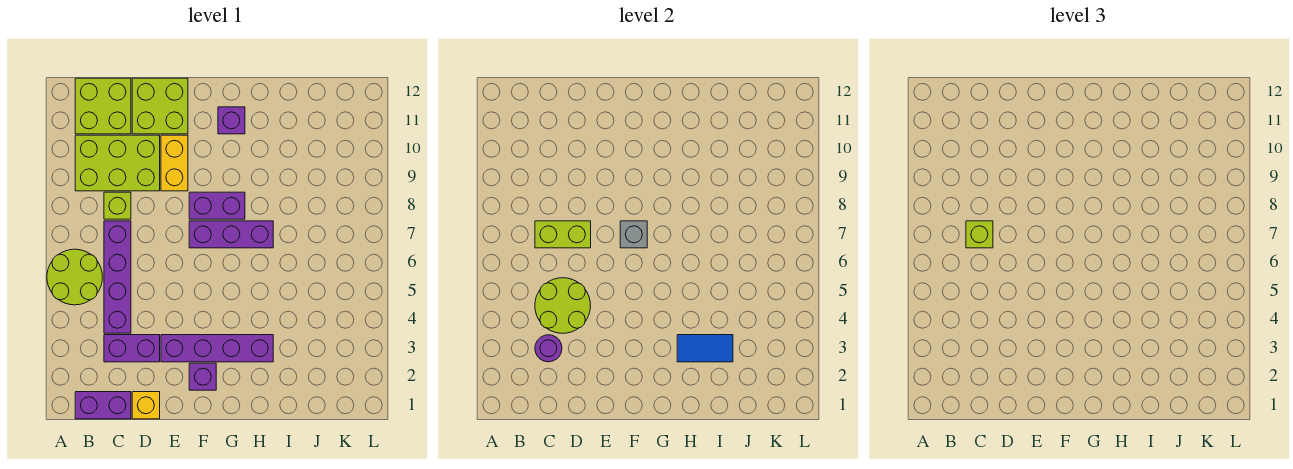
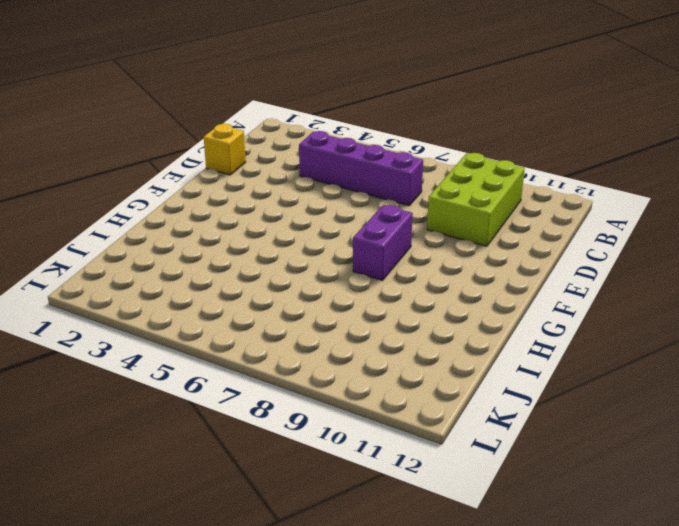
none -> lime 2x2 round brick [47,249,103,305]
none -> purple 1x2 brick [75,392,131,419]
none -> lime 2x2 brick [75,78,131,134]

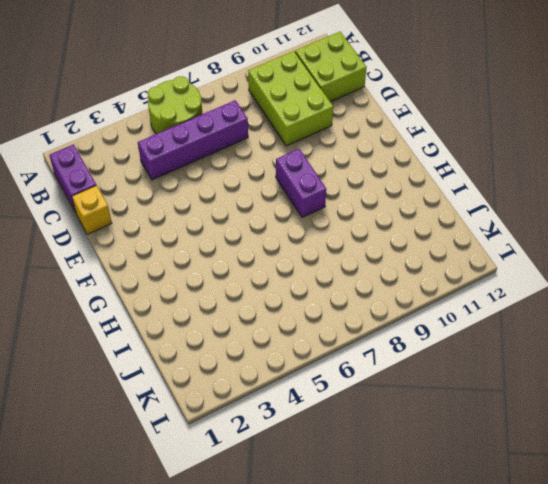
none -> purple 1x2 brick [104,335,160,362]
none -> lime 1x1 brick [104,192,131,219]
none -> lime 2x2 brick [132,78,188,134]

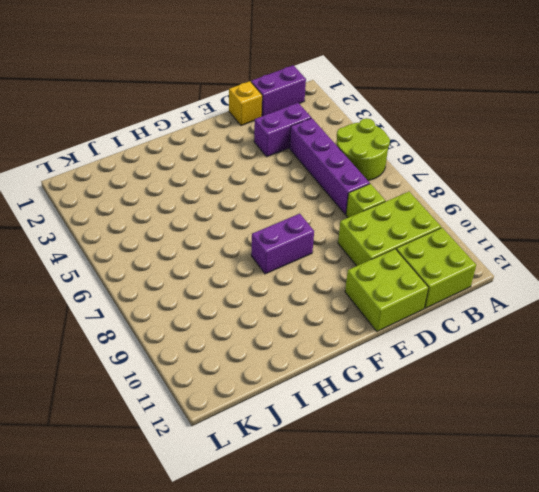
none -> purple 1x4 brick [161,335,273,362]
none -> yellow 1x2 brick [161,135,188,191]
none -> purple 1x1 brick [189,363,216,390]

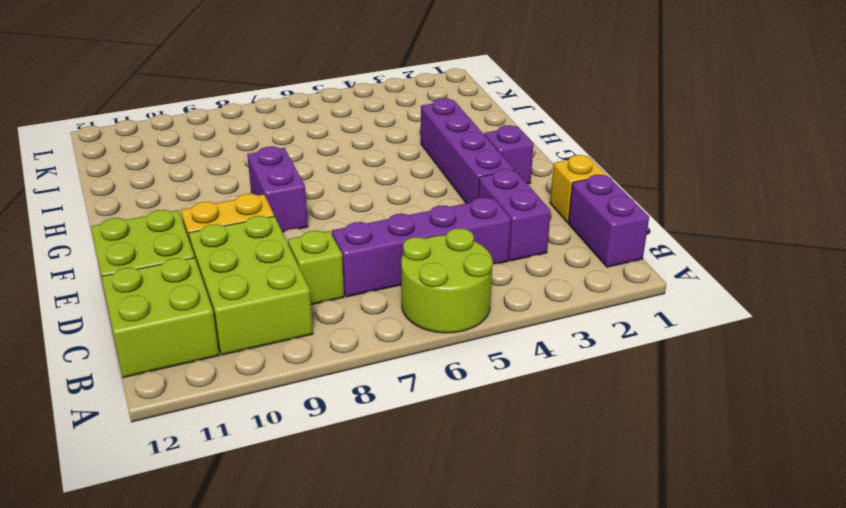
none -> purple 1x3 brick [189,221,273,248]
none -> purple 1x1 brick [218,107,245,134]
none -> purple 1x1 round brick [535,335,562,362]

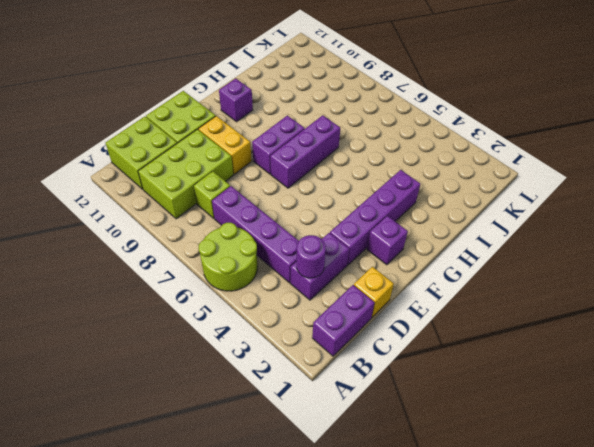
none -> lime 2x2 round brick [535,278,590,333]
none -> lime 1x2 brick [535,221,591,248]
none -> grey 1x1 brick [620,221,647,248]

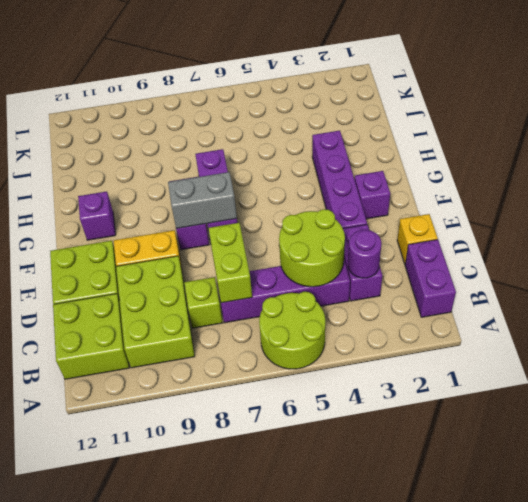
grey 1x2 brick [168,172,237,228] -> grey 1x1 brick [620,221,647,248]
none -> blue 1x2 tile [677,335,733,362]
none -> lime 1x1 brick [966,221,993,248]

